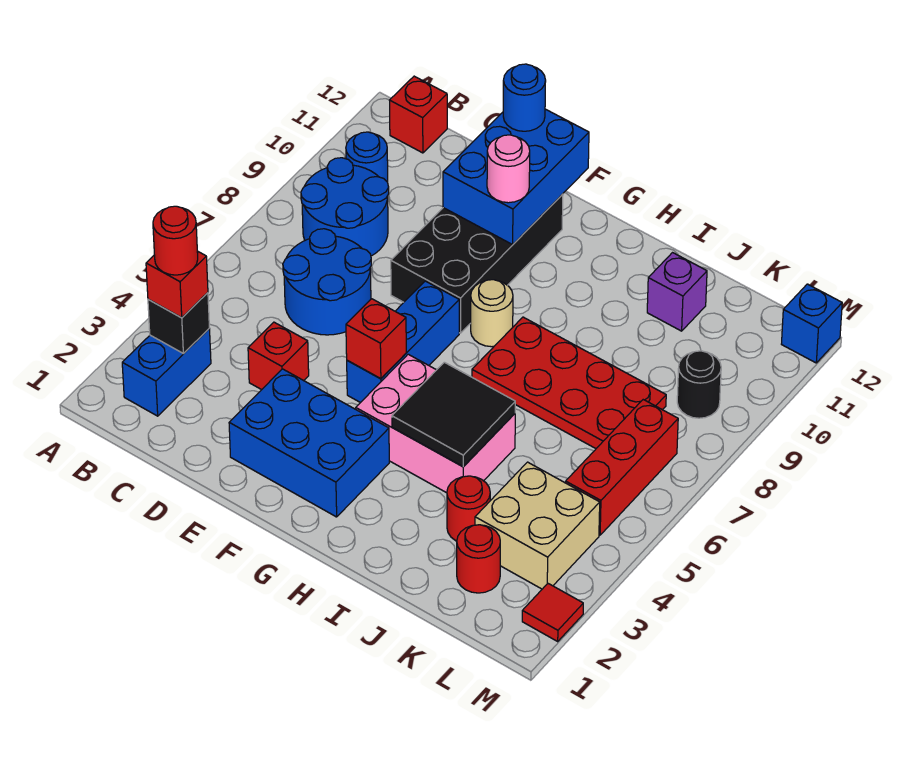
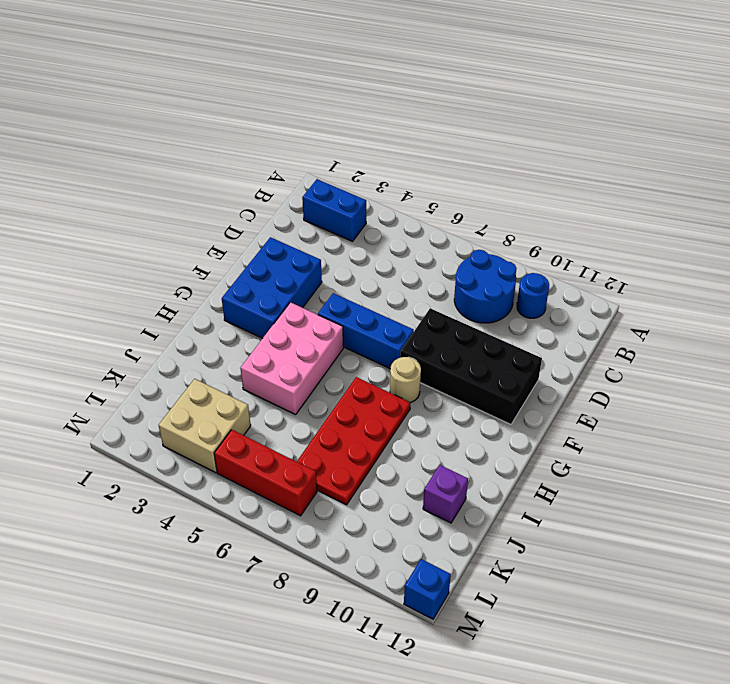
none -> red 1x1 brick [389,76,447,153]
none -> blue 2x2 round brick [283,229,371,335]
none -> red 1x1 brick [248,322,309,390]

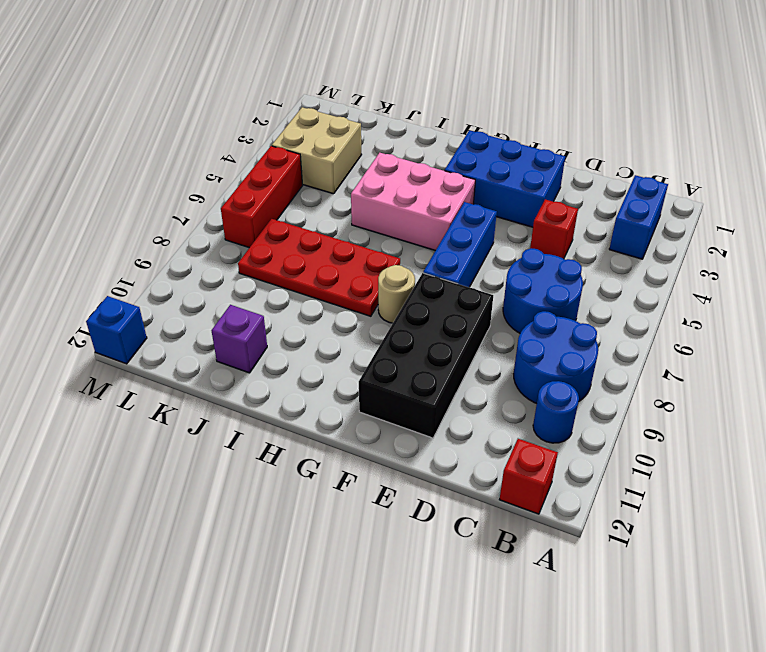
none -> red 1x1 round brick [447,476,490,541]
none -> red 1x1 round brick [457,525,500,593]
none -> black 1x1 round brick [677,351,721,418]

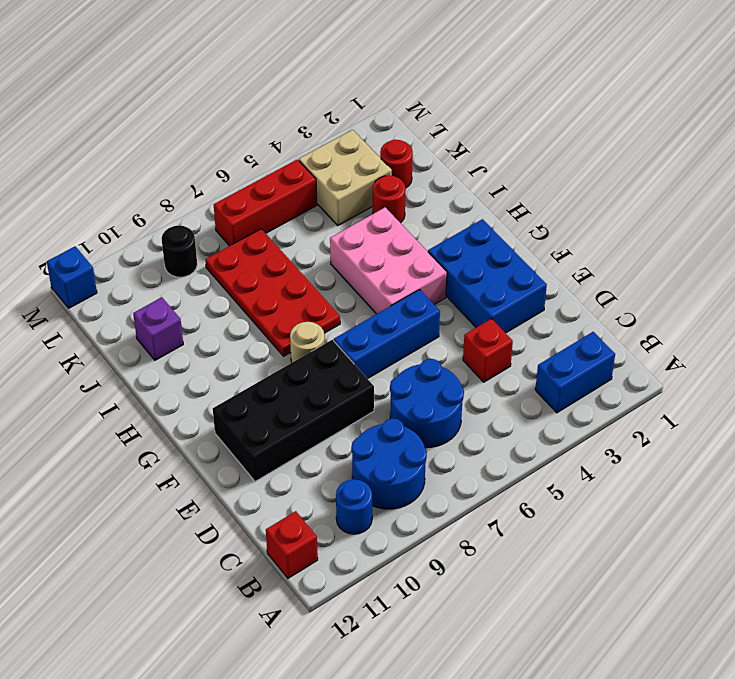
none -> red 1x1 tile [522,584,583,641]
none -> black 1x1 brick [148,293,209,354]
none -> blue 2x3 brick [443,109,589,245]

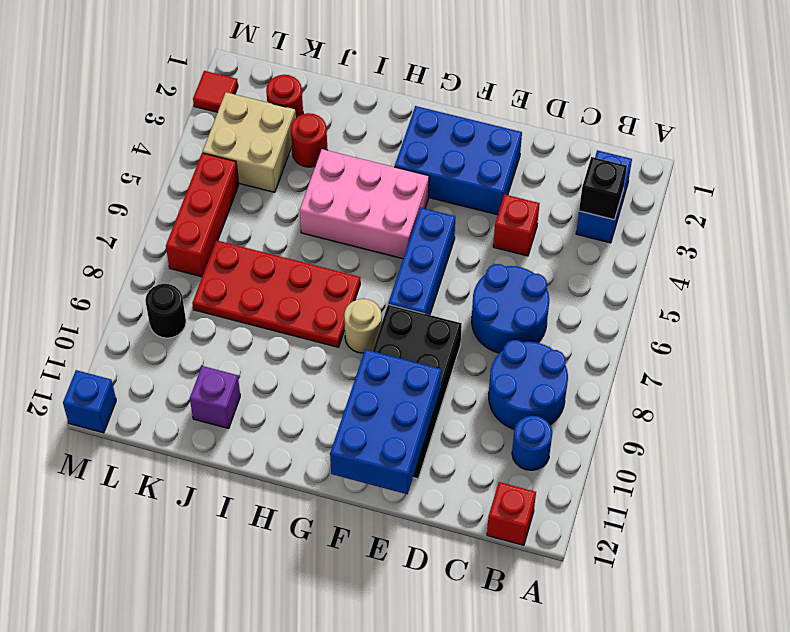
none -> red 1x1 brick [346,299,406,379]
none -> black 2x2 tile [392,362,515,467]
none -> red 1x1 brick [146,251,208,318]

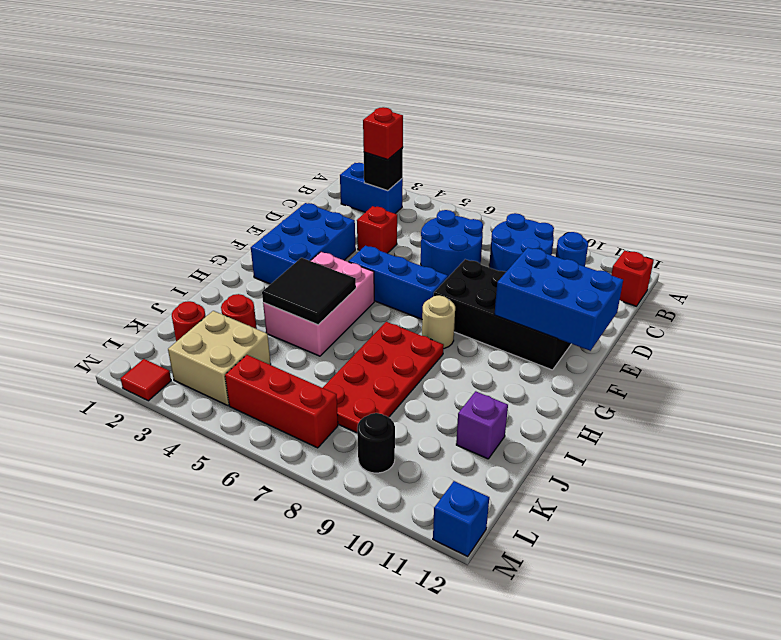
none -> red 1x1 brick [346,299,406,379]
none -> blue 1x1 round brick [503,64,546,131]
none -> pink 1x1 round brick [487,135,530,203]

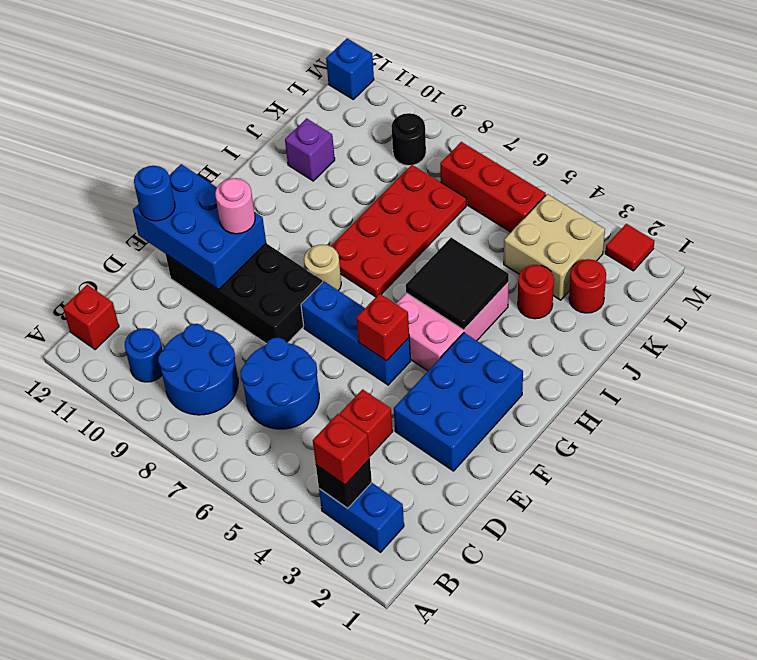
none -> red 1x1 round brick [153,206,198,275]

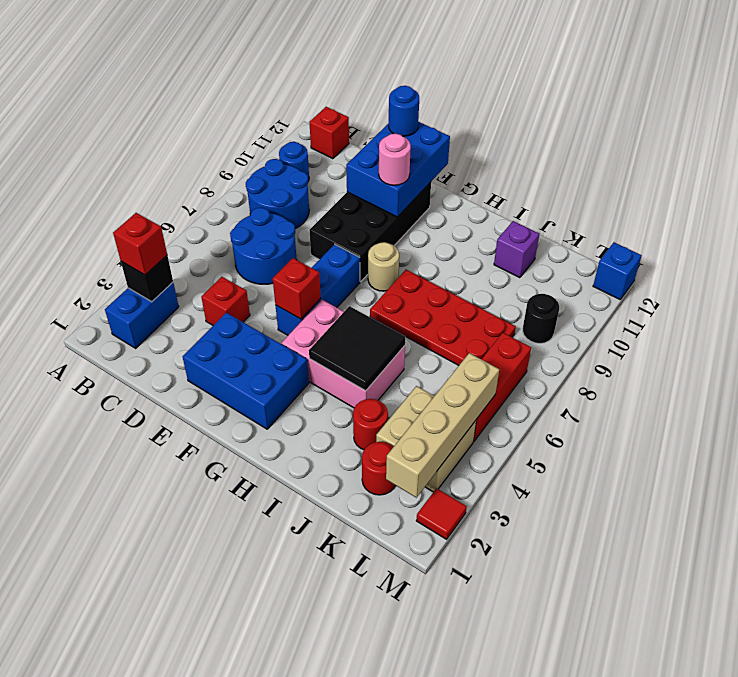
tan 1x4 brick [386,353,499,498] -> none
none -> red 1x1 round brick [153,206,198,275]

